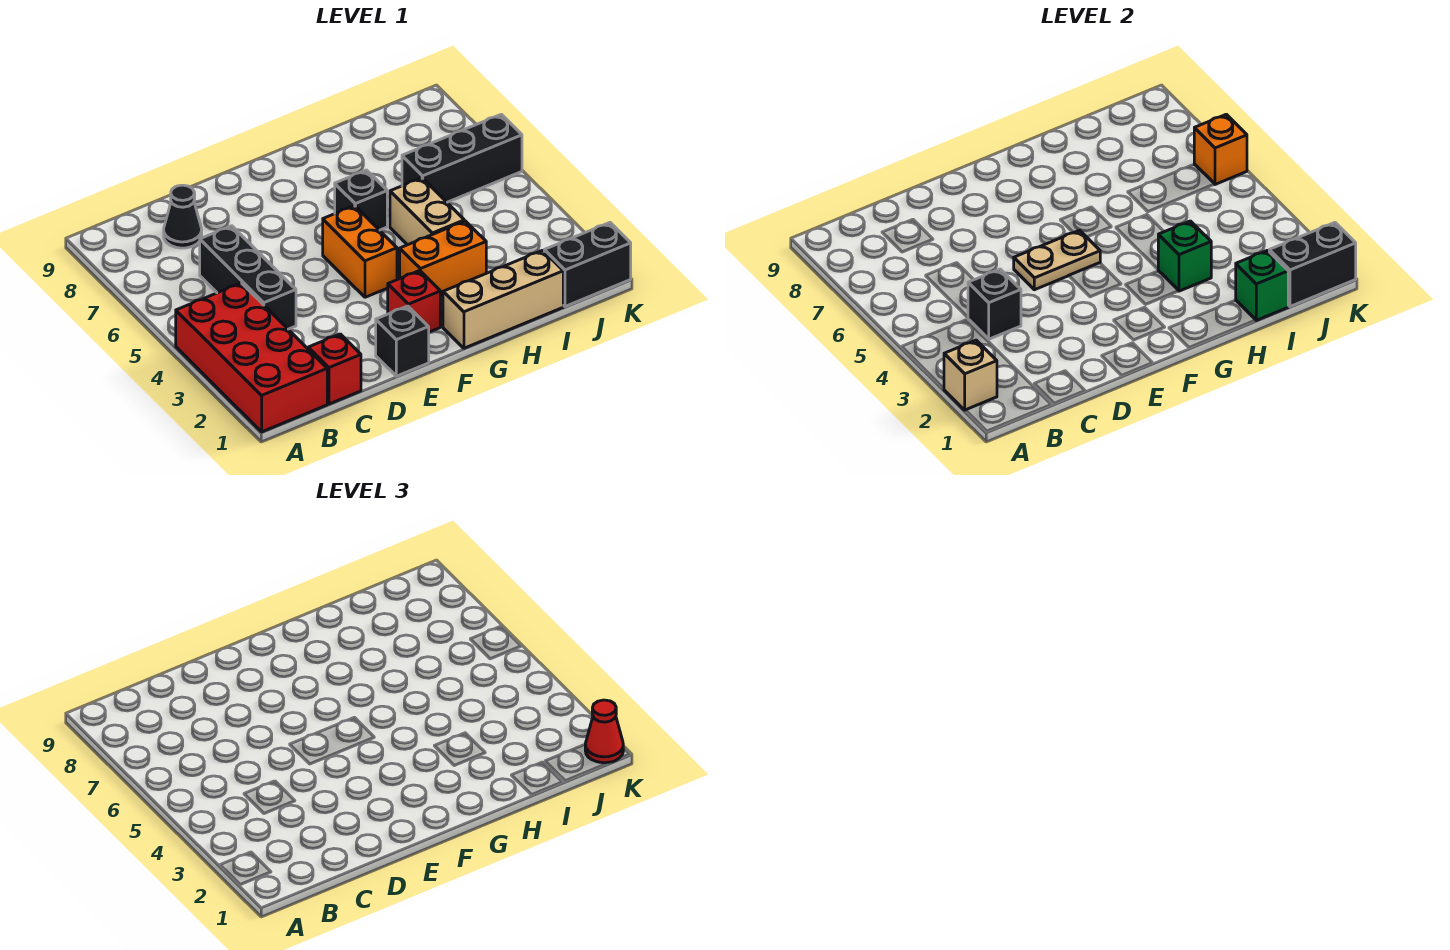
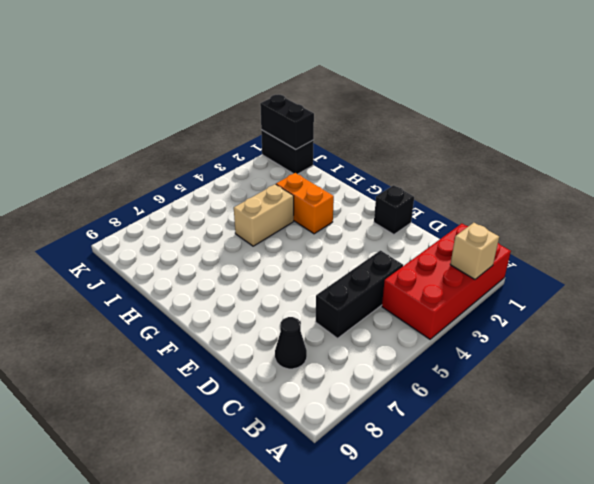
none -> red 1x1 brick [308,334,361,404]
none -> red 1x1 brick [388,271,440,332]
none -> orange 1x2 brick [323,206,397,297]

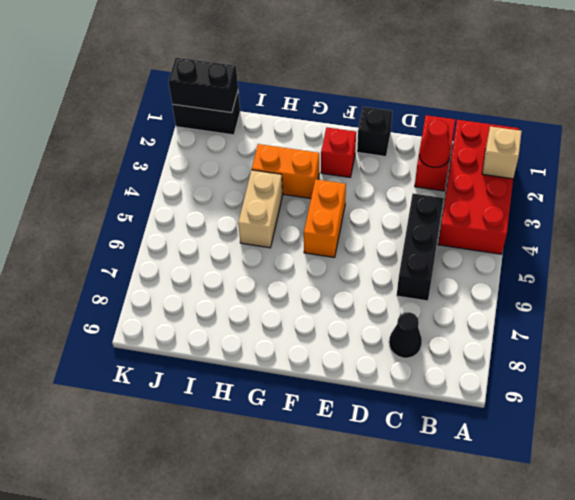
red 1x2 brick [415,115,455,191] -> red 1x1 brick [308,334,361,404]
red 1x1 cone [419,120,450,167] -> red 1x1 cone moved to [585,700,623,763]
none -> tan 1x3 brick [443,250,563,348]
none -> black 1x1 brick [335,170,387,230]
none -> black 1x3 brick [402,114,522,202]

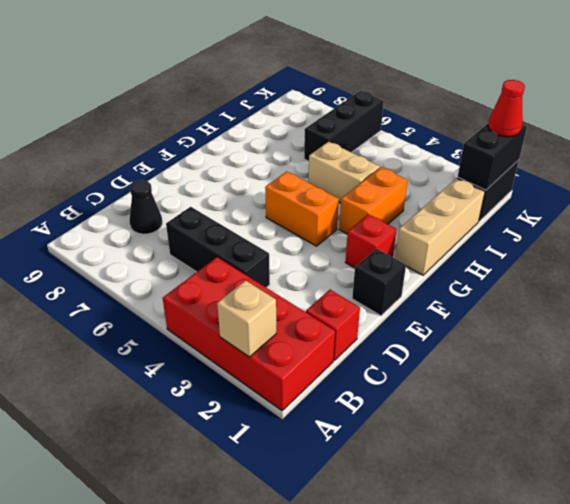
none -> black 1x1 brick [335,170,387,230]
none -> black 1x1 brick [968,269,1021,339]
none -> tan 1x2 plate [1014,230,1100,290]

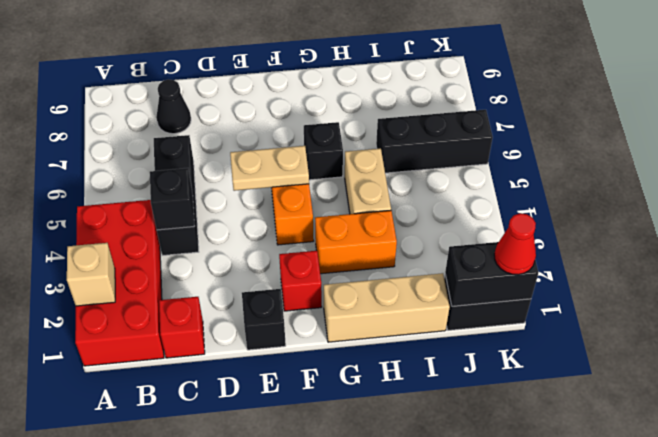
none -> green 1x1 brick [1158,221,1211,291]
none -> green 1x1 brick [1236,250,1288,320]
none -> orange 1x1 brick [1194,114,1247,184]

